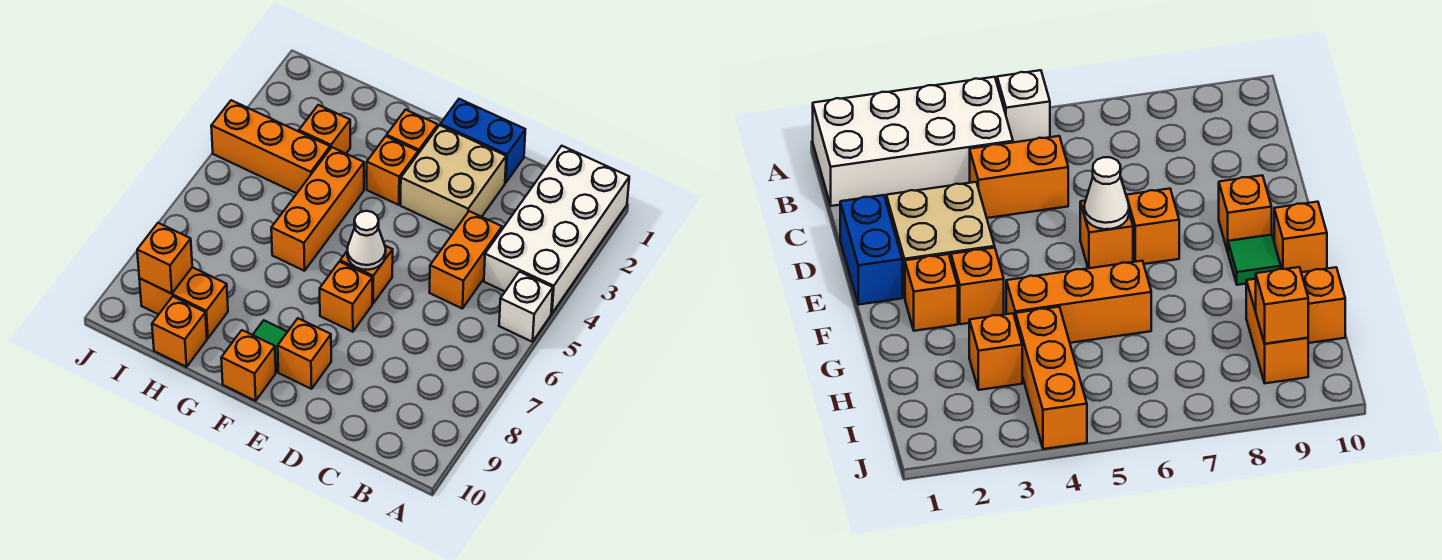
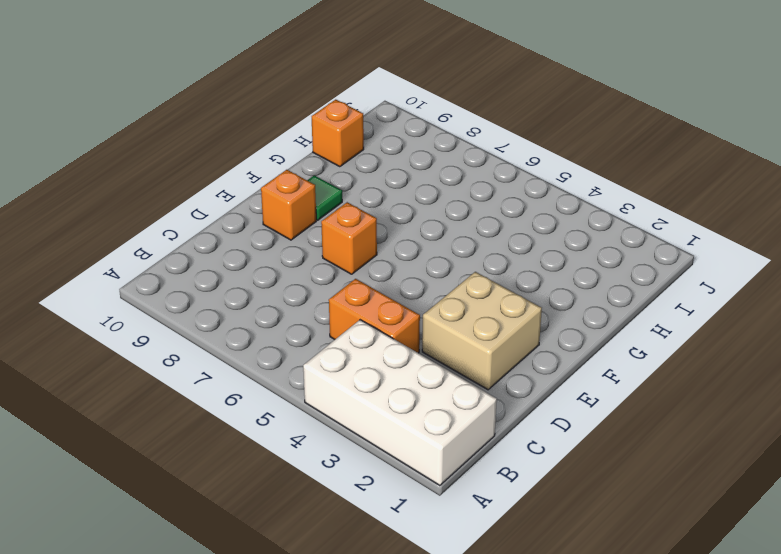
none -> white 1x1 brick [499,272,553,342]
none -> blue 1x2 brick [440,99,525,183]
none -> orange 1x1 brick [340,246,393,304]

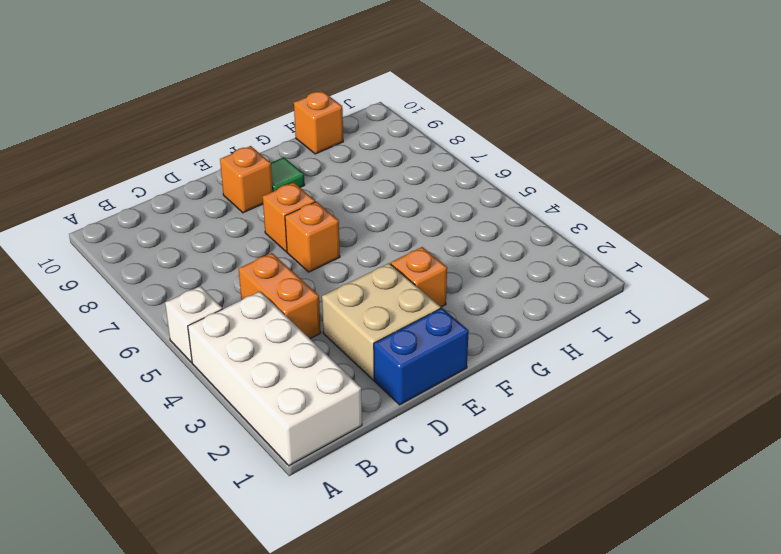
none -> orange 1x1 brick [387,110,438,154]
none -> orange 1x1 brick [221,330,276,401]
none -> orange 1x3 brick [271,147,364,271]

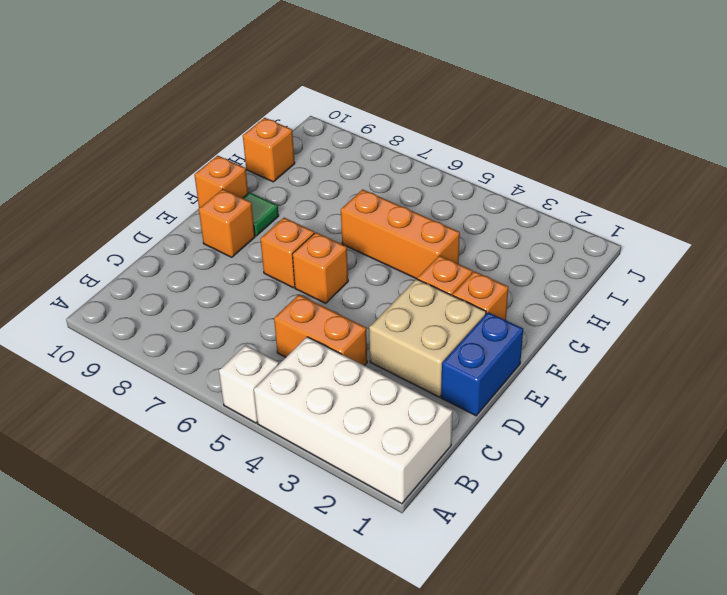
none -> orange 1x1 brick [299,105,350,153]
none -> orange 1x3 brick [211,100,330,193]
none -> orange 1x2 brick [139,267,228,338]

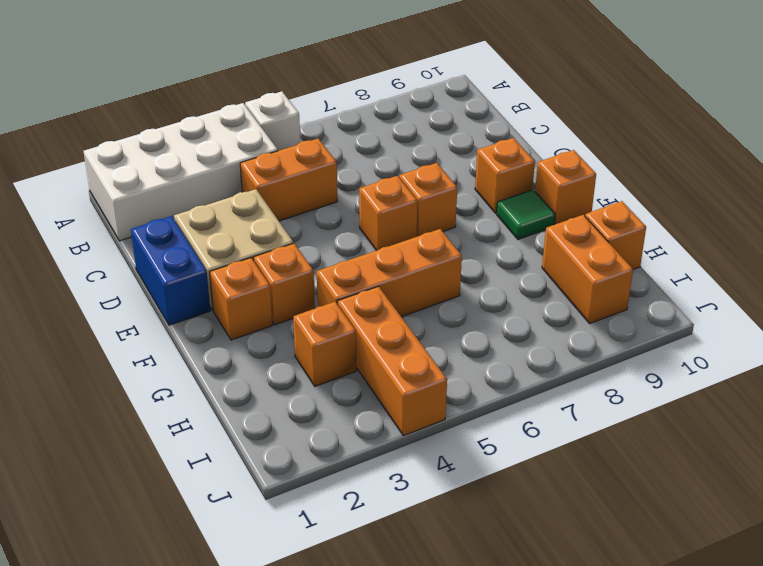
none -> white 1x1 cone [347,211,386,270]
none -> orange 1x1 brick [137,223,192,294]

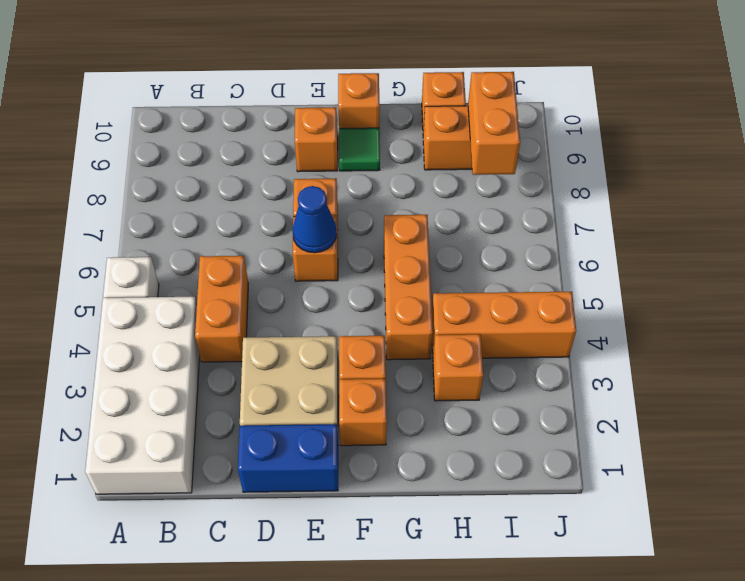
blue 1x1 cone [292,186,337,253] -> white 1x1 cone [347,211,386,270]
orange 1x2 brick [468,72,520,175] -> orange 1x1 brick [137,223,192,294]

